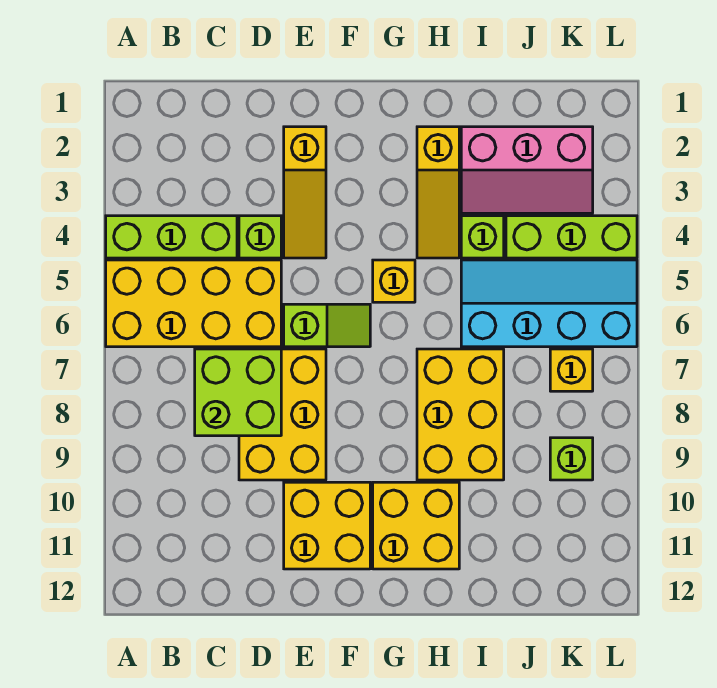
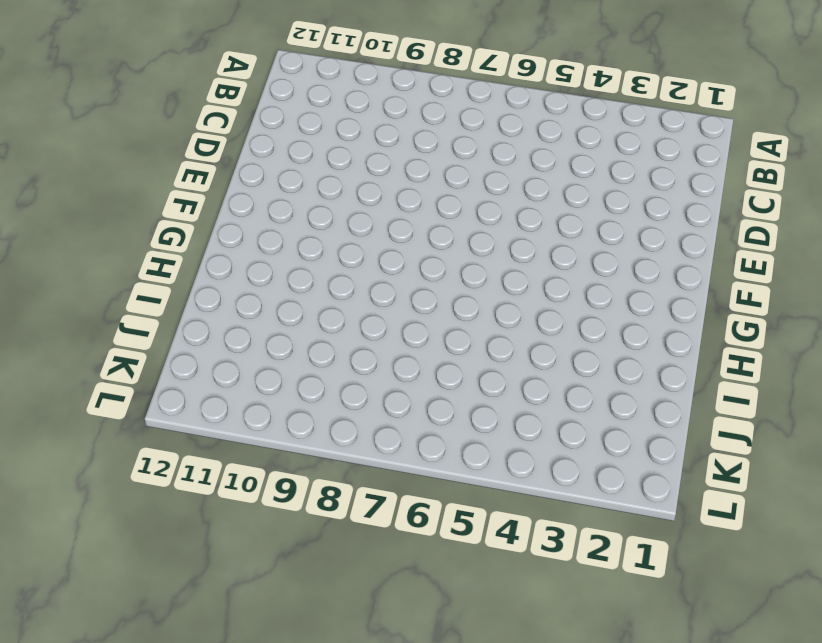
none -> lime 1x3 brick [106,216,237,258]
none -> yellow 2x4 brick [106,260,281,347]
none -> lime 1x1 brick [239,216,281,258]

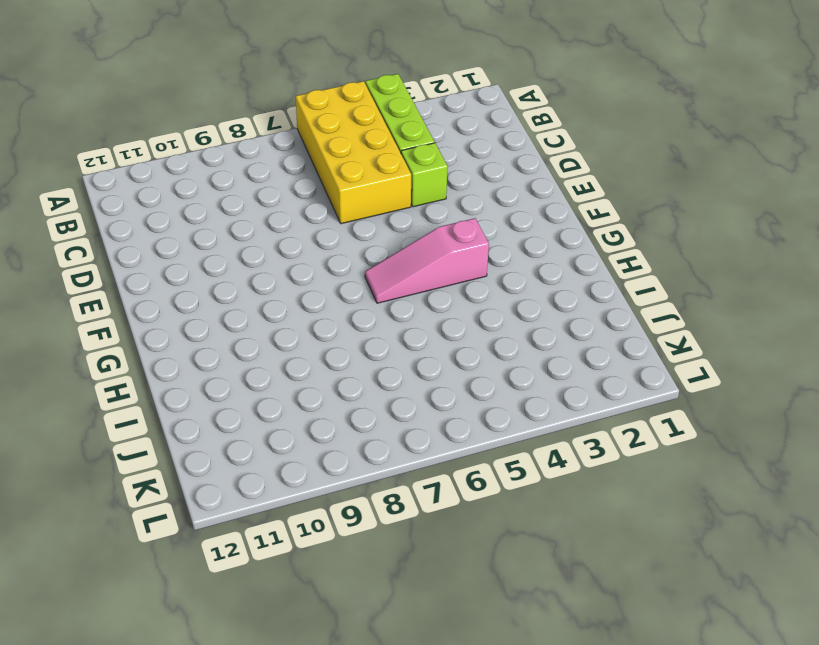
pink 1x3 slope [365,218,489,303] -> yellow 1x1 brick [373,260,415,302]
none -> yellow 2x3 brick [239,349,326,480]
none -> yellow 1x3 slope [284,127,326,258]
none -> lime 1x2 slope [284,304,370,347]

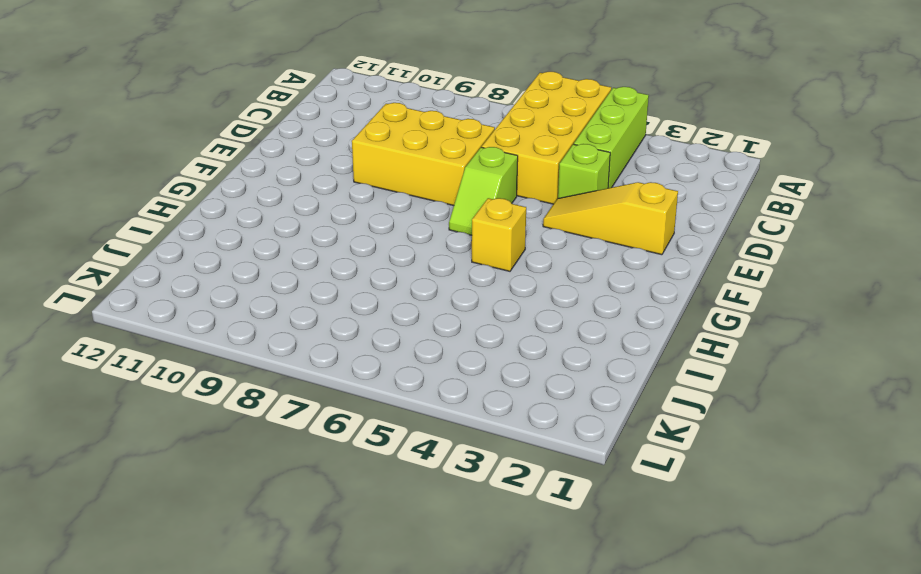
none -> yellow 2x2 brick [284,482,370,569]
none -> yellow 2x2 brick [373,482,459,569]
none -> yellow 1x3 slope [417,127,459,258]

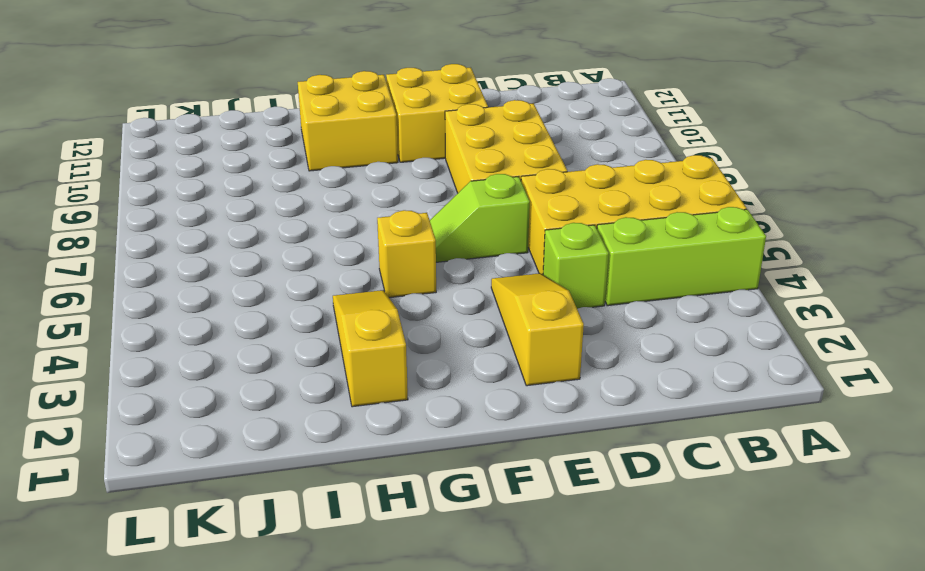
none -> yellow 2x3 brick [417,349,504,480]
none -> pink 2x3 slope [461,127,593,213]
none -> lime 1x1 brick [461,216,504,258]

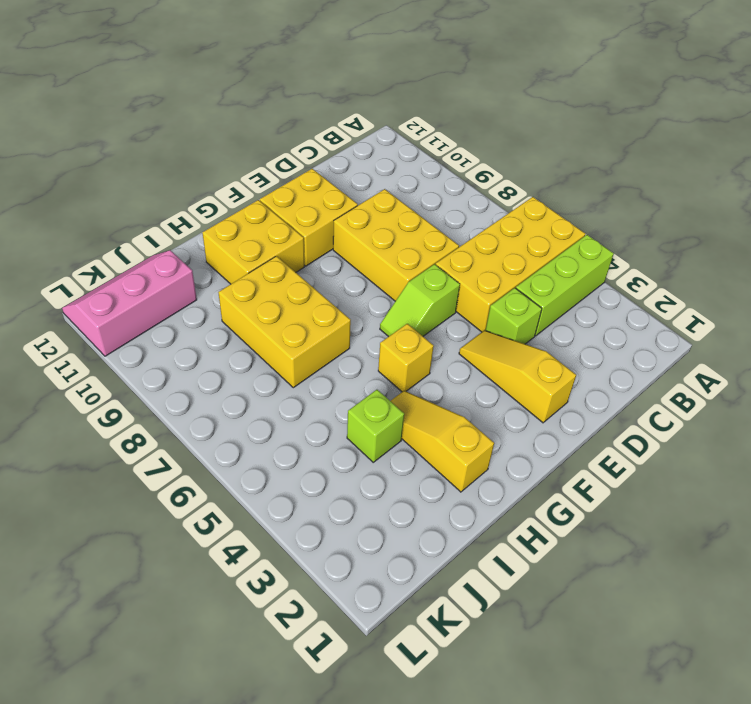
pink 2x3 slope [62,250,197,356] -> pink 2x3 slope moved to [461,127,593,213]
none -> cyan 2x4 slope [461,260,637,347]
none -> lime 1x3 brick [506,216,637,258]
none -> yellow 1x1 brick [550,349,593,391]

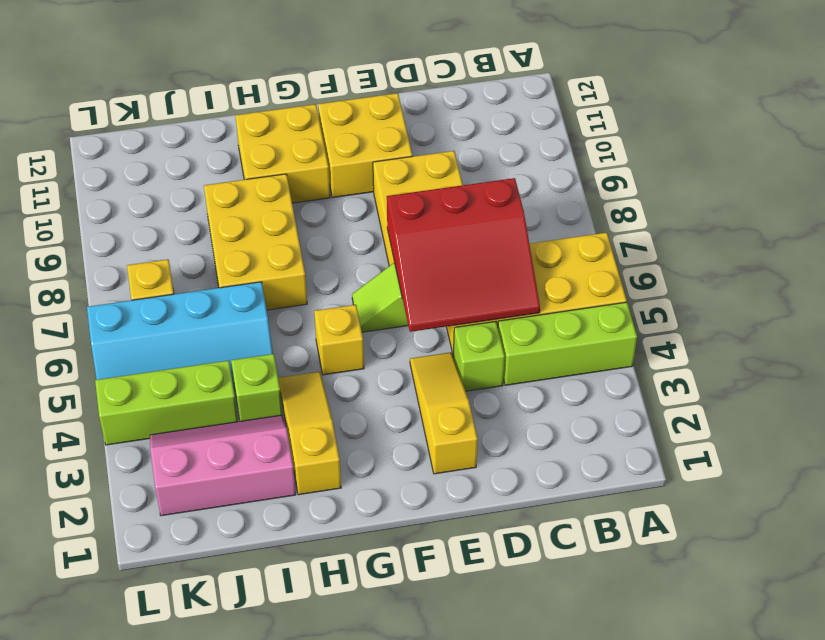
red 3x3 slope [387,178,540,332] -> lime 2x2 brick [195,349,281,436]
none -> lime 1x1 brick [550,438,593,480]

